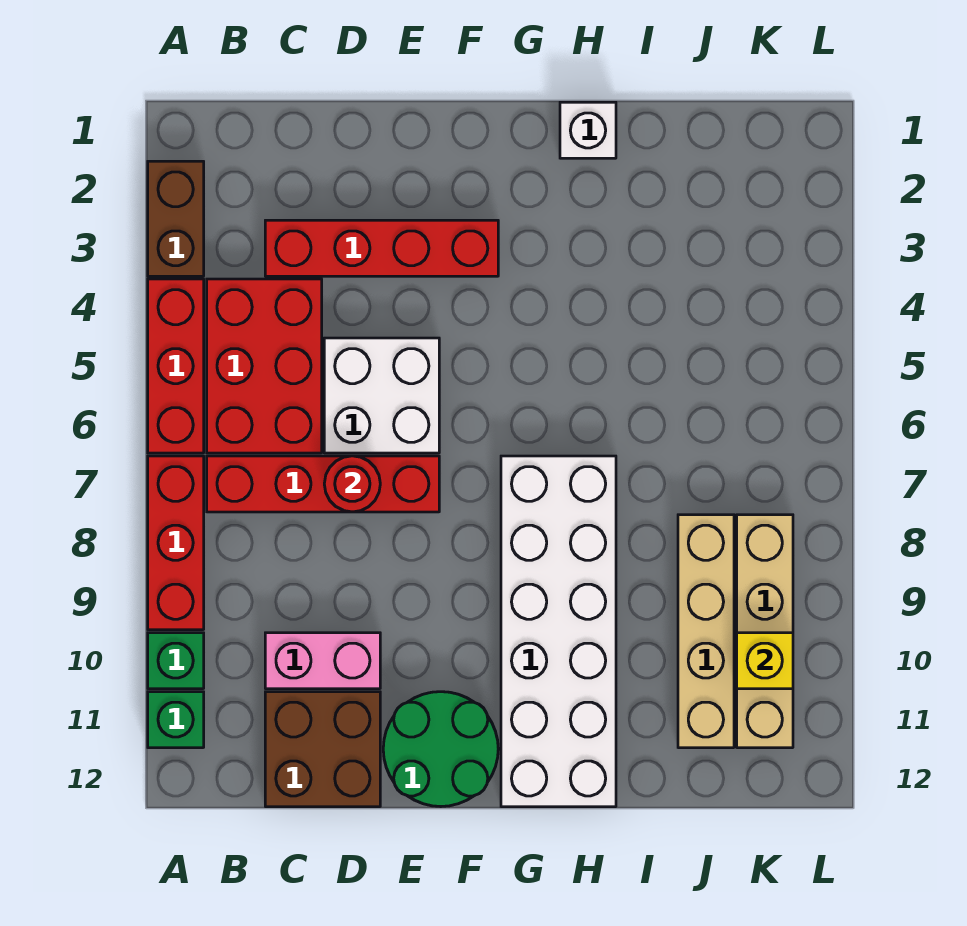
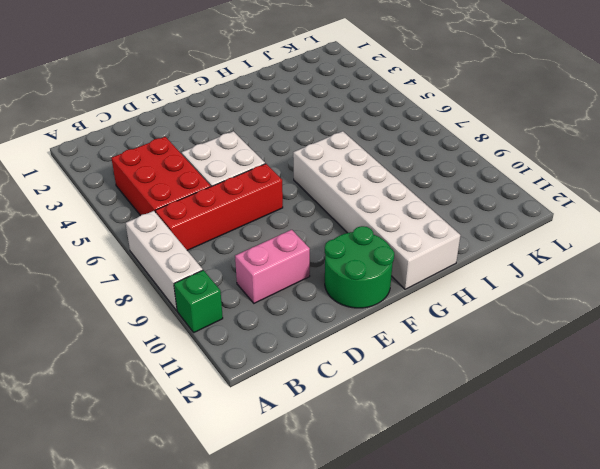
white 1x3 brick [126,211,203,310] -> red 1x3 brick [148,456,204,630]
none -> brown 1x2 brick [148,161,204,276]
none -> red 1x3 brick [148,279,204,453]
none -> green 1x1 brick [148,692,204,748]

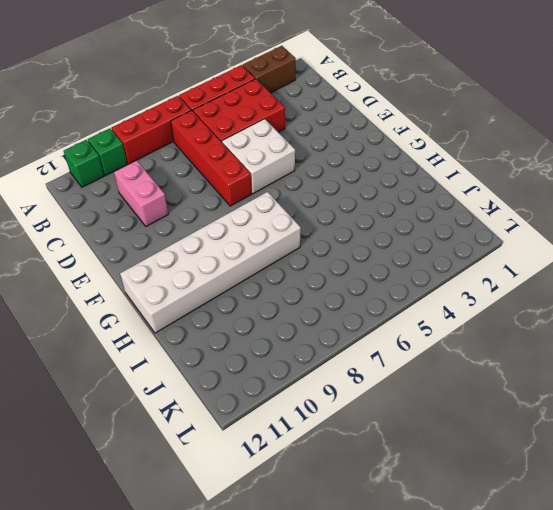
none -> red 1x4 brick [265,220,498,276]
none -> brown 2x2 brick [265,692,380,807]
none -> green 2x2 round brick [383,692,498,807]

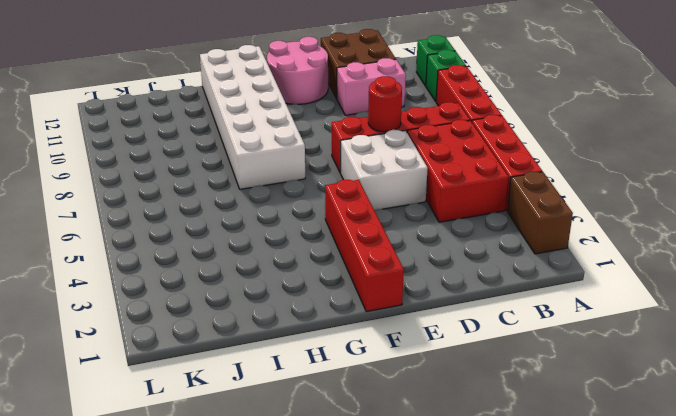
pink 2x2 round brick [267,37,328,104] -> green 2x2 round brick [383,692,498,807]
red 1x4 brick [325,180,404,312] -> red 1x4 brick turned to [265,220,498,276]
none -> white 1x1 brick [560,102,616,158]
none -> tan 1x4 brick [678,515,734,748]
none -> tan 1x4 brick [737,515,793,748]

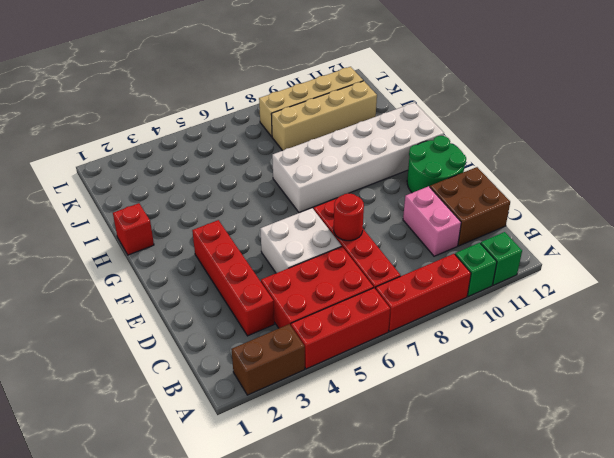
red 1x1 brick [113,203,154,255] -> white 1x1 brick [560,102,616,158]
none -> yellow 1x1 brick [737,633,793,689]

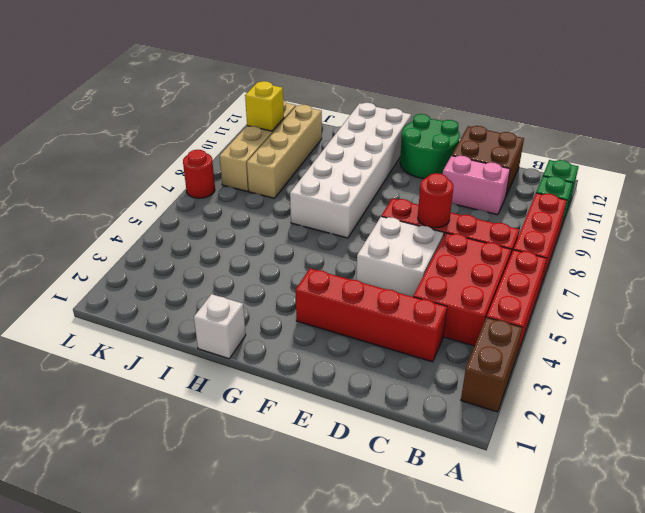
red 1x1 round brick [183,150,215,198] -> none

